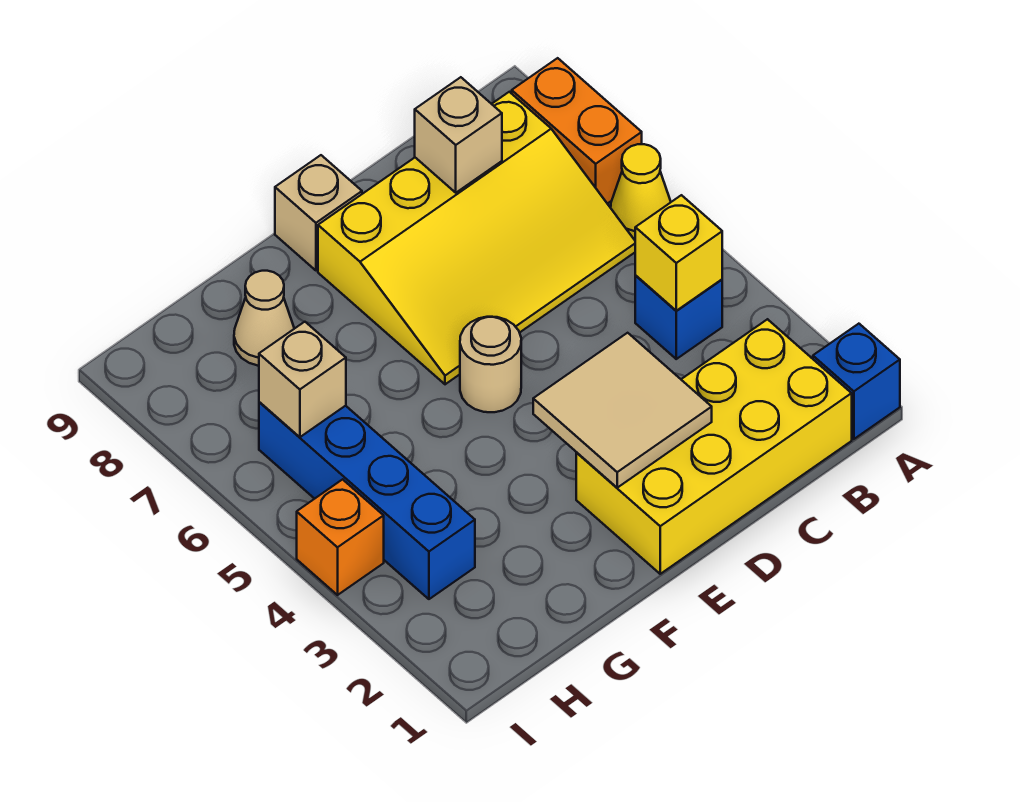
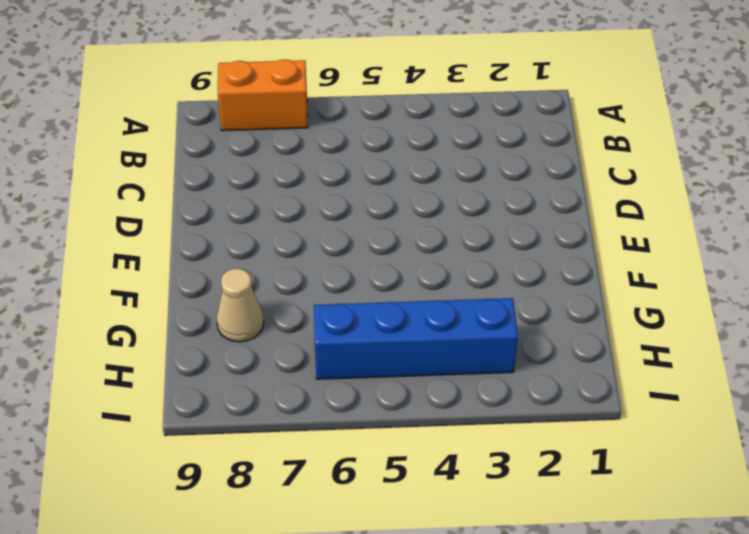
none -> blue 1x1 brick [813,324,900,439]
none -> yellow 1x1 cone [611,144,671,239]
none -> yellow 2x4 brick [576,319,852,574]

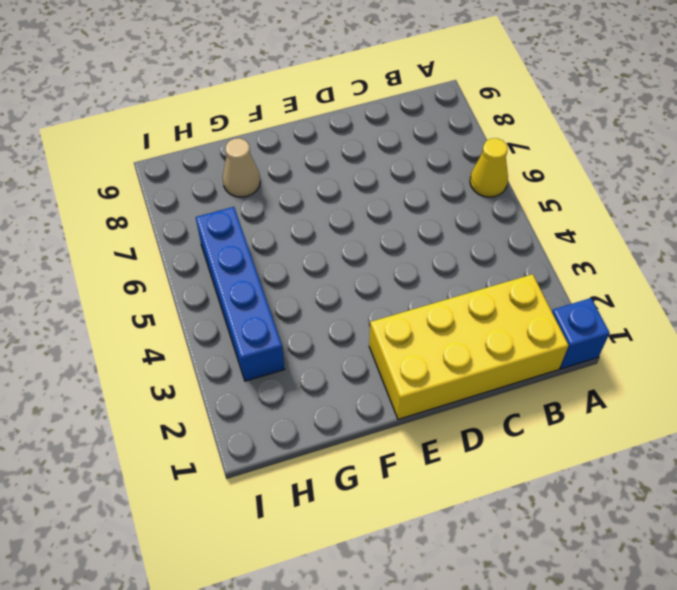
none -> orange 1x2 brick [512,58,642,204]
none -> blue 1x1 brick [635,276,722,359]
none -> yellow 3x4 slope [318,92,635,384]

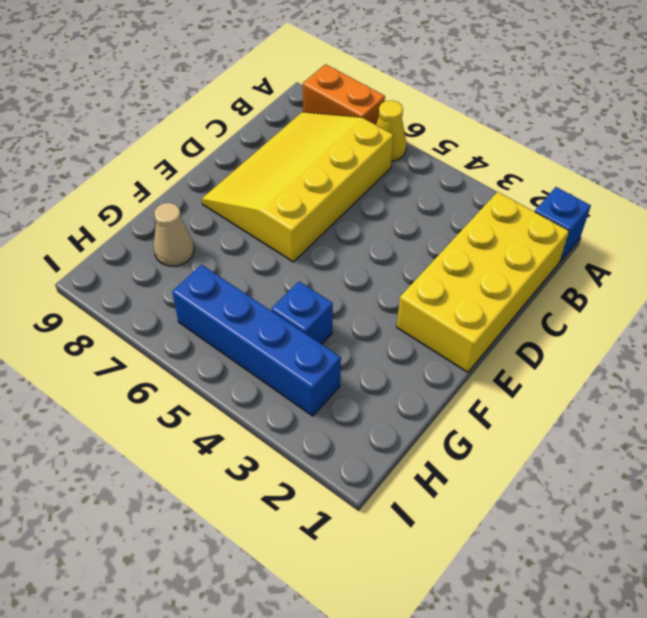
yellow 3x4 slope [202,112,394,262] -> yellow 3x4 slope turned to [318,92,635,384]
blue 1x1 brick [271,281,333,344] -> blue 1x1 brick moved to [635,276,722,359]
none -> tan 1x1 round brick [460,317,521,412]
none -> tan 1x1 brick [275,155,362,270]
none -> orange 1x1 brick [297,479,384,595]

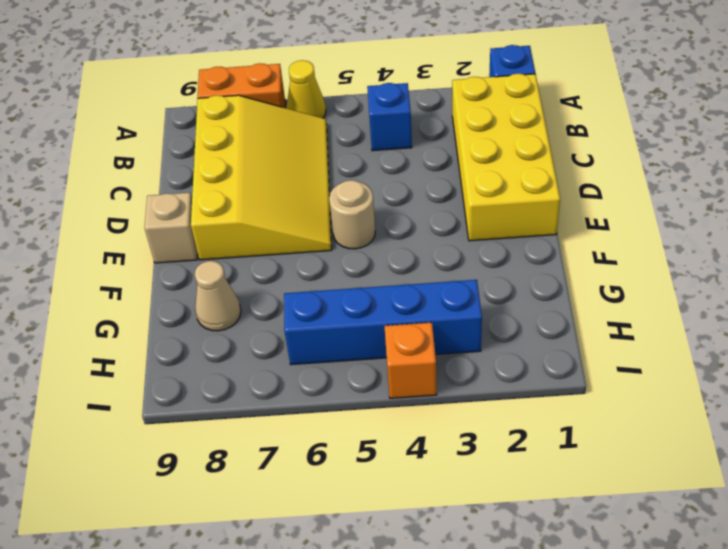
none -> yellow 1x1 brick [635,195,722,311]
none -> tan 1x1 brick [415,77,502,193]
none -> tan 2x2 tile [533,333,712,488]

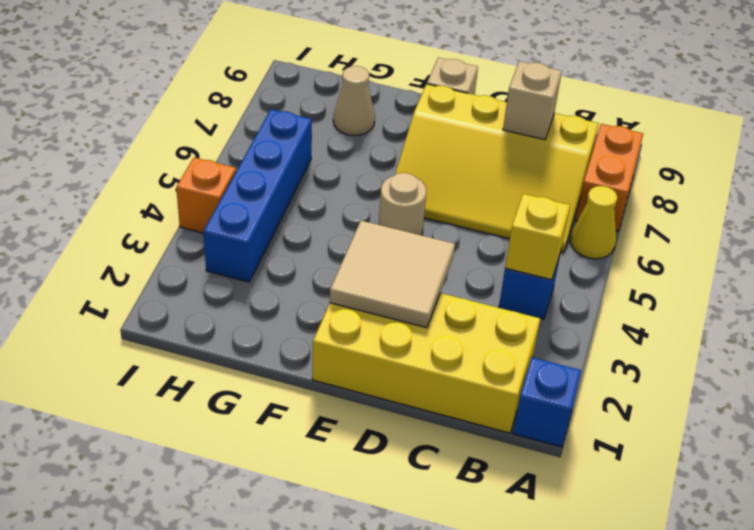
none -> tan 1x1 brick [259,322,346,437]

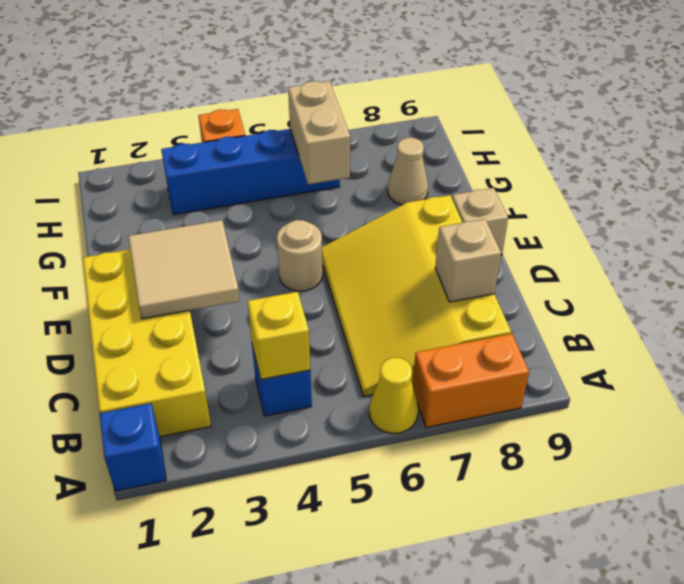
tan 1x2 brick [288,81,350,184] -> tan 1x1 brick [259,322,346,437]

